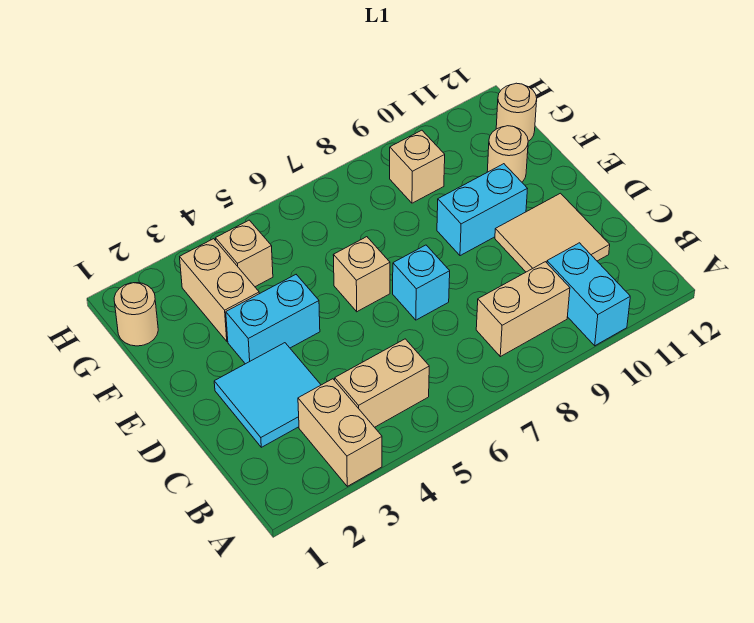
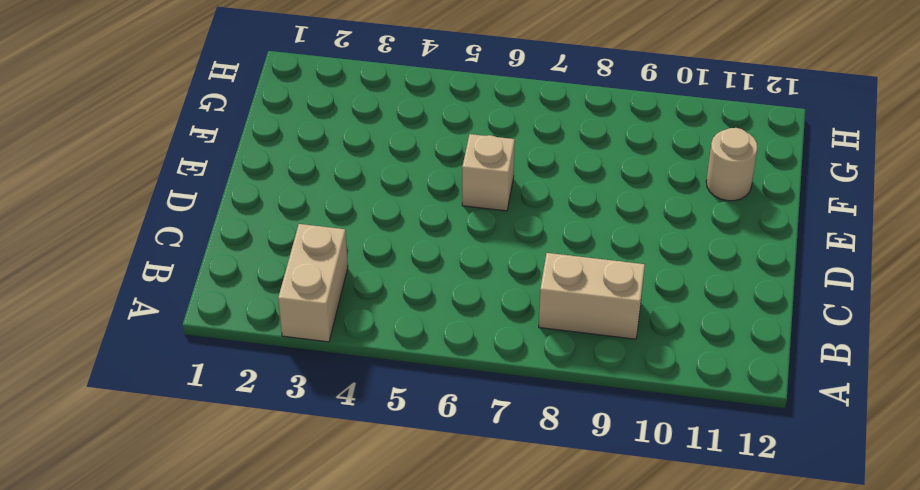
none -> cyan 1x2 brick [547,243,630,346]
none -> tan 1x2 brick [335,339,429,427]
none -> cyan 2x2 tile [214,343,321,447]

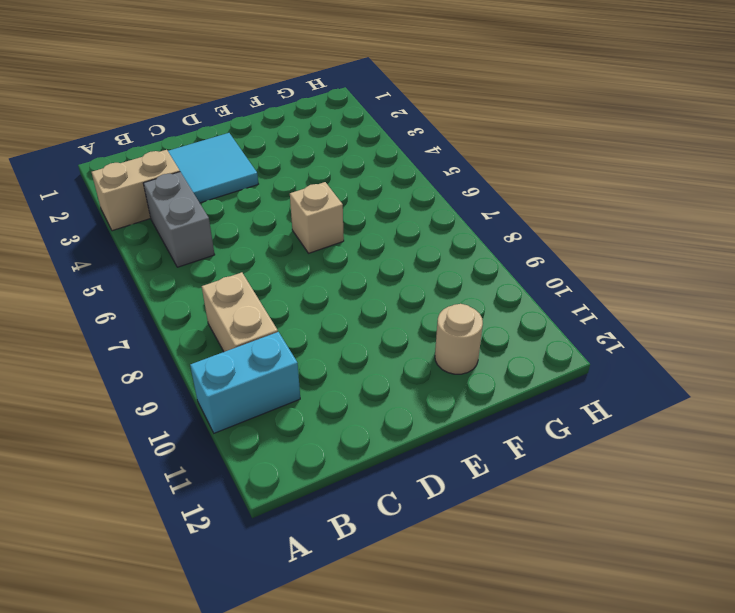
grey 1x2 brick [143,172,215,267] -> tan 1x2 brick [335,339,429,427]
none -> tan 2x2 tile [495,193,610,272]
none -> cyan 1x1 brick [393,245,450,320]
none -> cyan 1x2 brick [226,275,320,364]

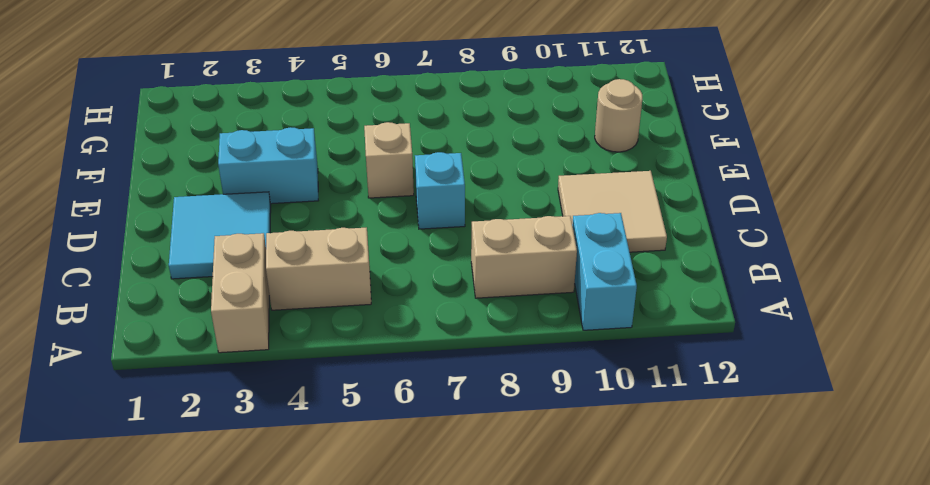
none -> cyan 1x2 brick [437,164,527,256]
none -> tan 1x2 brick [180,239,259,341]
none -> tan 1x1 round brick [114,283,158,346]

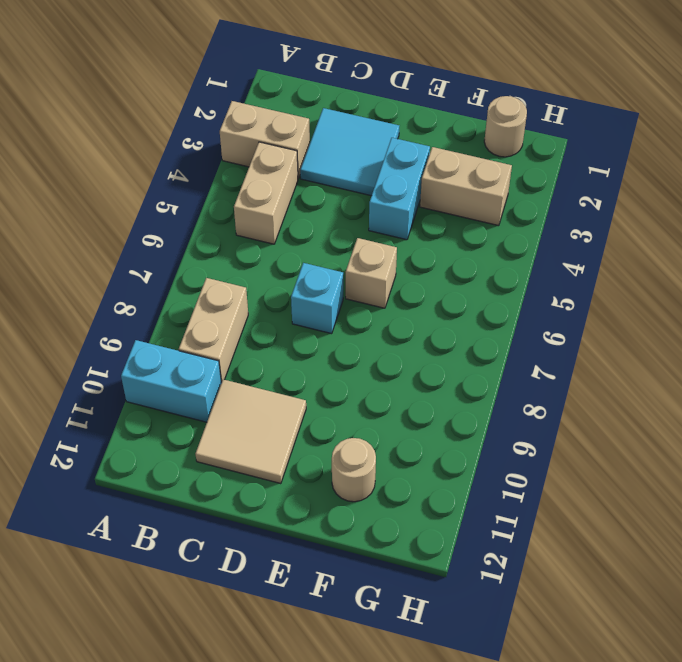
none -> cyan 1x2 brick [437,164,527,256]
none -> tan 1x1 brick [216,220,273,287]
none -> tan 1x1 brick [390,130,445,203]

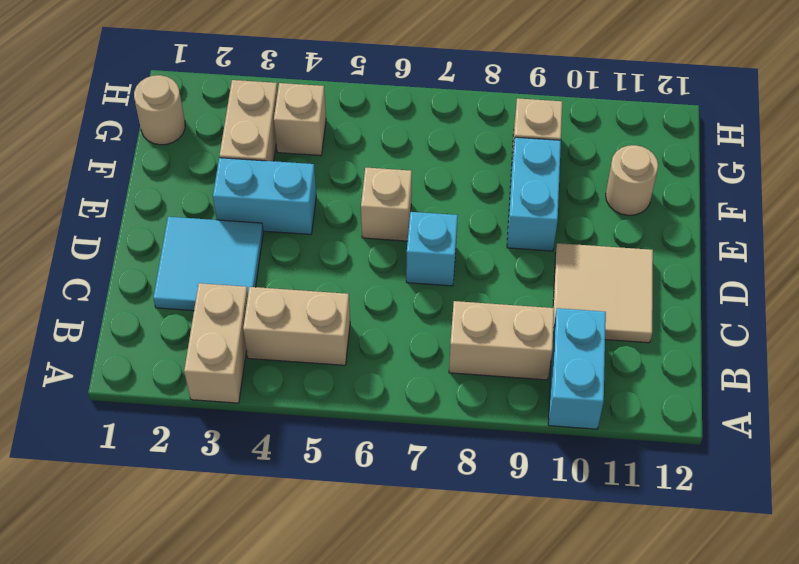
cyan 1x2 brick [507,137,561,251] -> cyan 1x2 brick turned to [437,164,527,256]
none -> tan 1x1 round brick [496,83,537,141]

